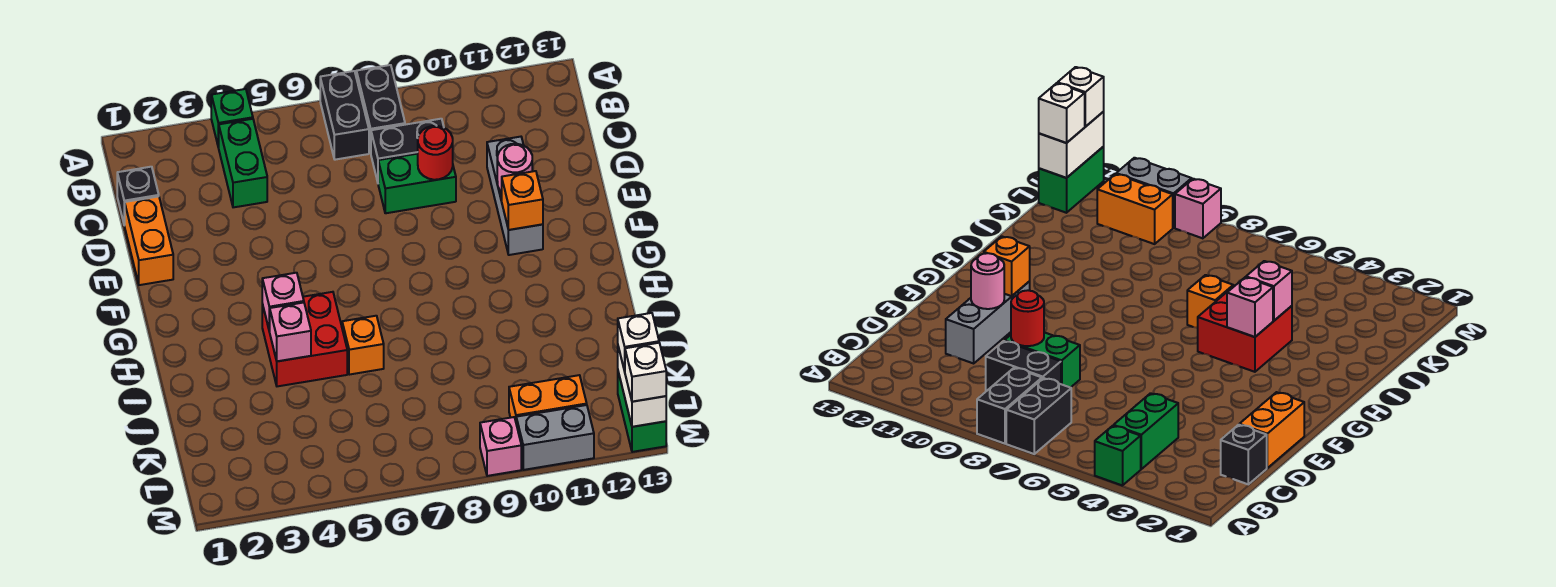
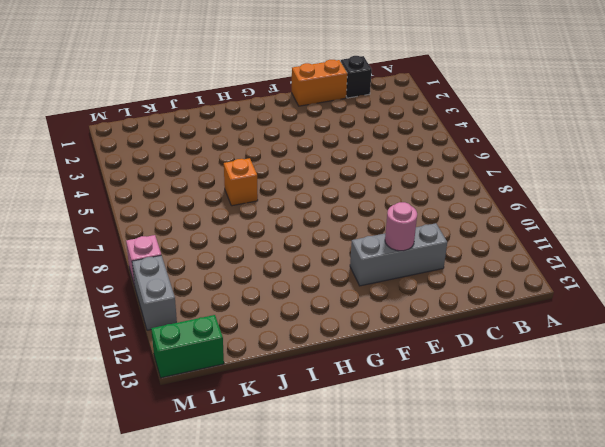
none -> green 1x1 brick [211,89,253,148]
none -> black 1x2 brick [320,71,369,160]
none -> black 1x2 brick [356,65,405,153]

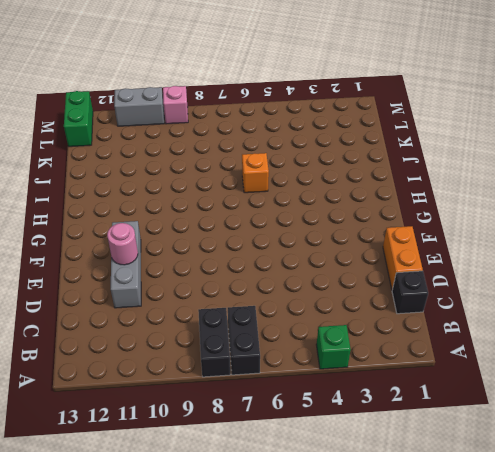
none -> green 1x2 brick [219,119,267,207]
none -> black 1x2 brick [371,119,444,182]
none -> green 1x2 brick [378,154,456,213]

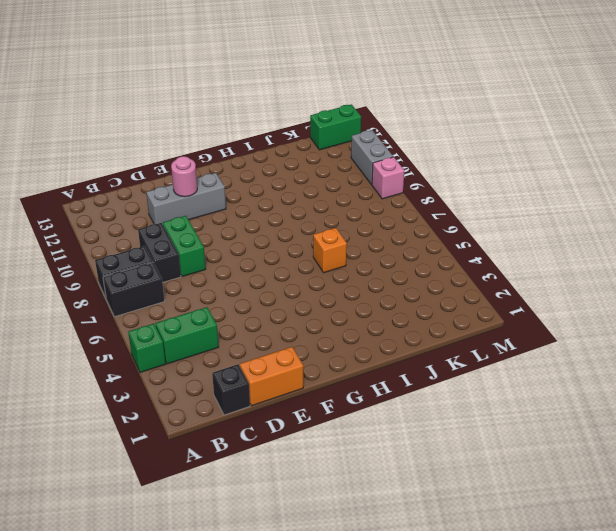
none -> red 2x2 brick [262,292,347,386]
none -> orange 1x2 brick [509,375,587,421]
none -> red 1x1 round brick [418,126,453,180]

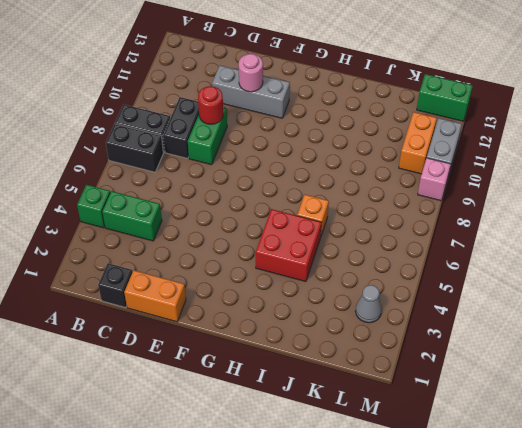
grey 1x1 cone [355,285,382,323] -> none
none -> orange 1x1 brick [502,171,543,230]
none -> pink 1x1 brick [262,273,304,331]
none -> pink 1x1 brick [269,303,311,361]

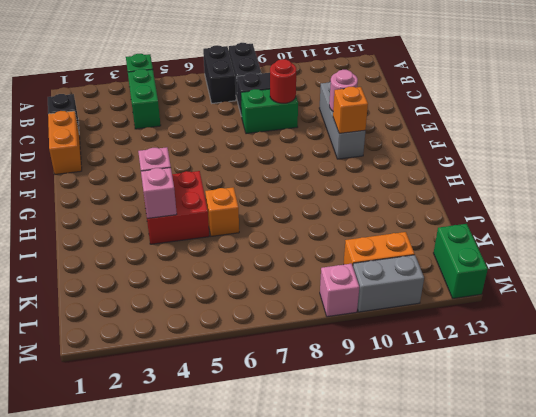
none -> white 1x2 brick [618,347,666,427]
none -> white 1x1 brick [618,313,659,371]
none -> white 1x1 brick [625,343,666,402]

